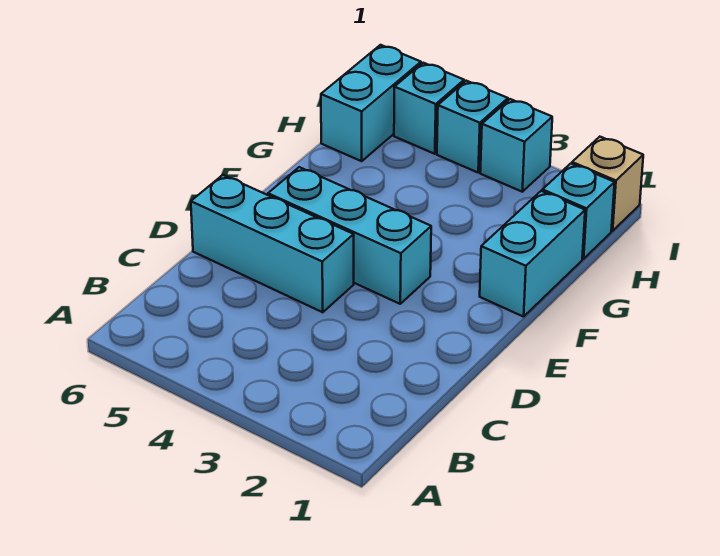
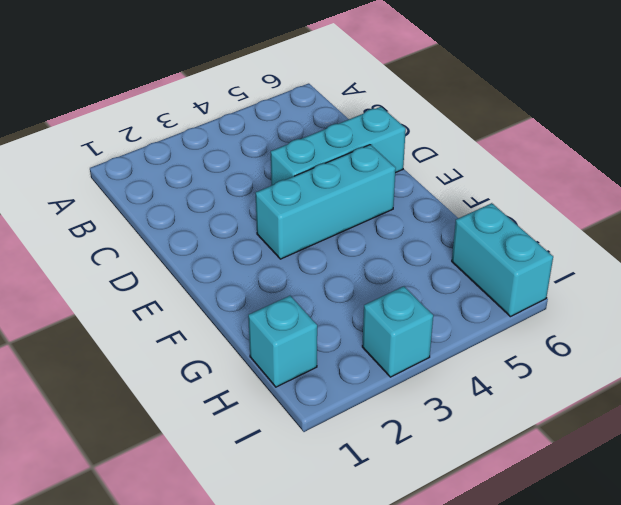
none -> cyan 1x2 brick [480,191,585,317]
none -> tan 1x1 brick [572,137,643,231]

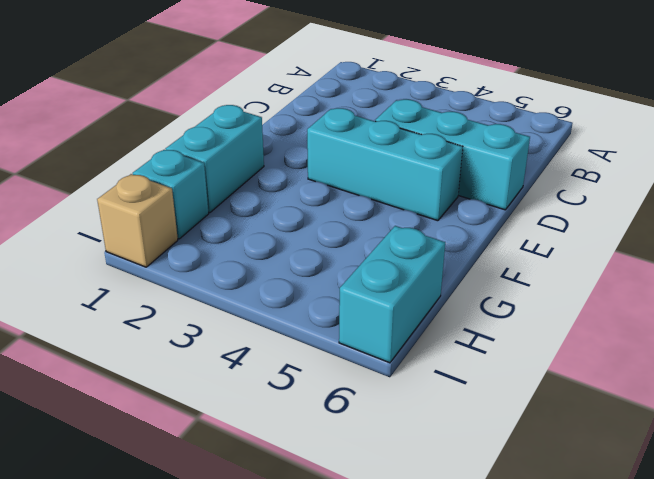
none -> cyan 1x1 brick [480,99,552,192]
none -> cyan 1x1 brick [437,81,508,172]

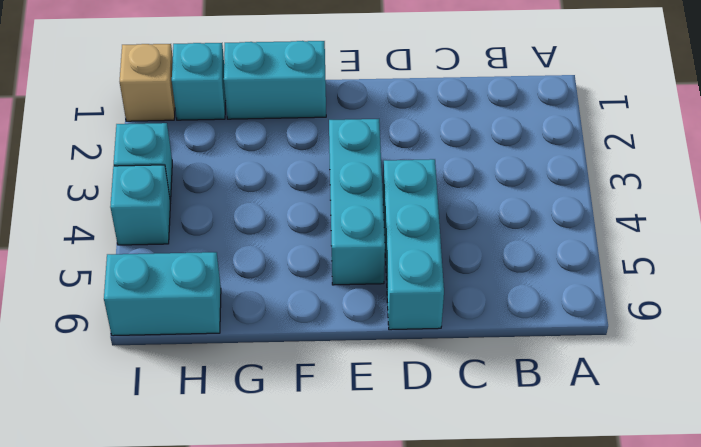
none -> cyan 1x1 brick [394,63,464,154]

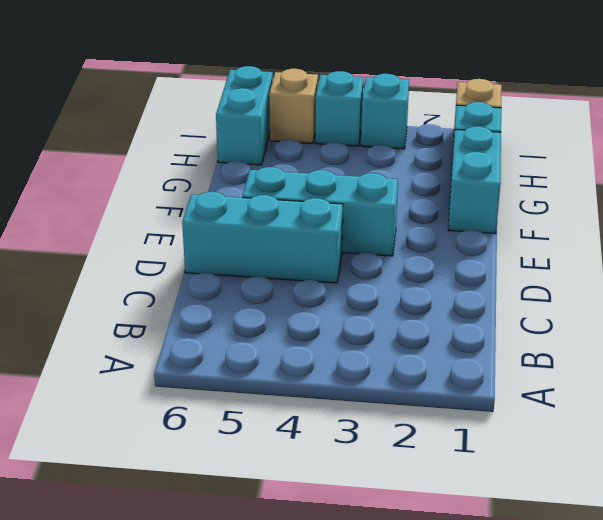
tan 1x1 brick [269,69,318,143] -> cyan 1x1 brick [394,63,464,154]

